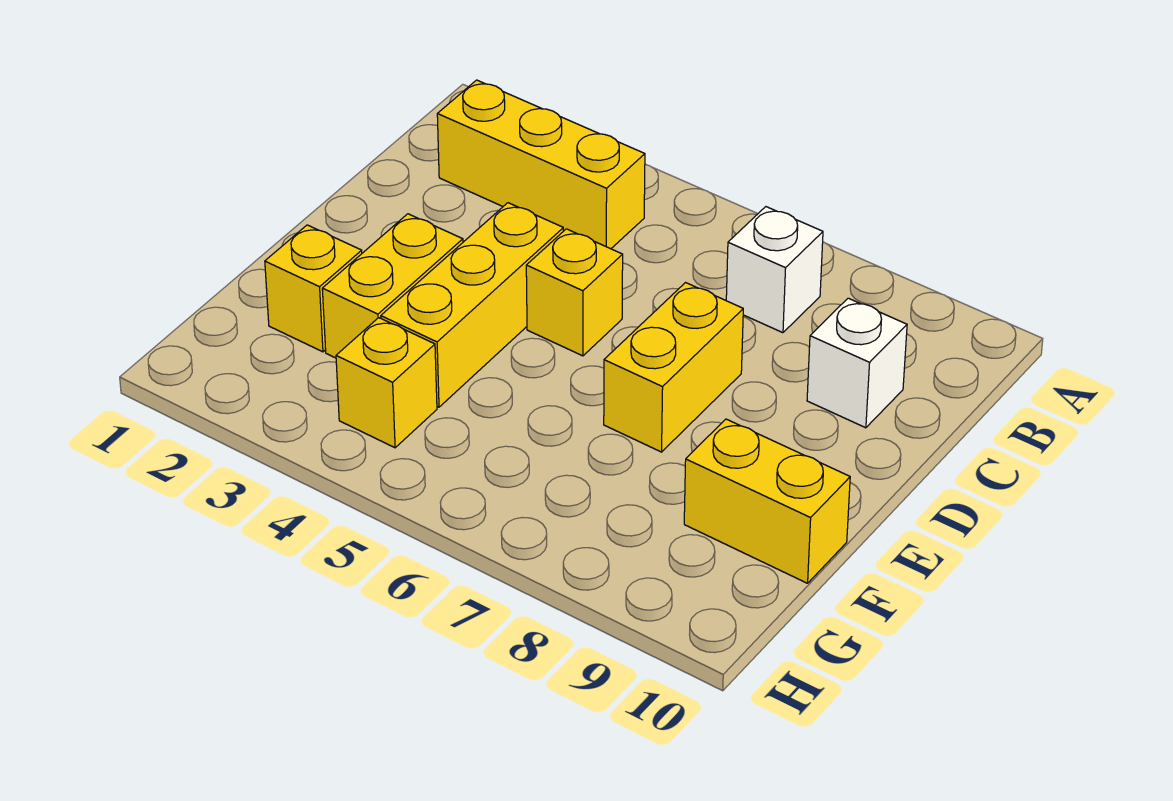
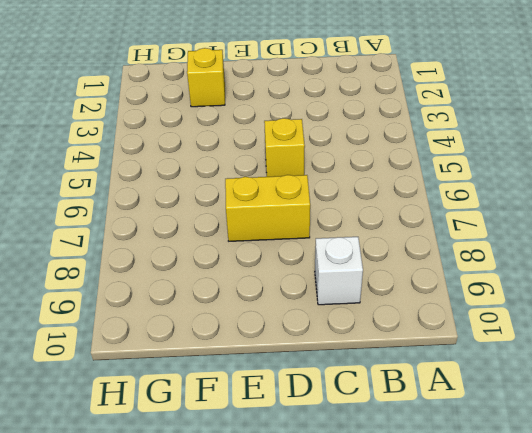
none -> yellow 1x3 brick [437,80,645,249]
none -> white 1x1 brick [726,207,823,333]

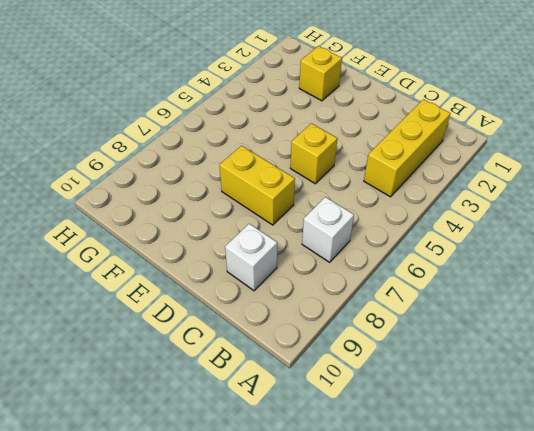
none -> yellow 1x3 brick [381,203,563,407]
none -> yellow 1x2 brick [322,214,463,358]

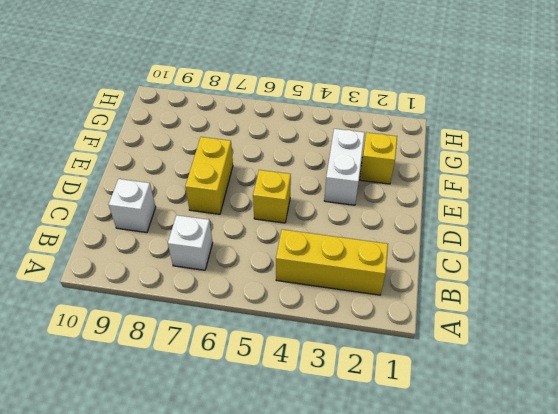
white 1x2 brick [324,129,365,205] -> yellow 1x2 brick [322,214,463,358]
none -> yellow 1x3 brick [381,203,563,407]
none -> yellow 1x2 brick [684,419,850,583]

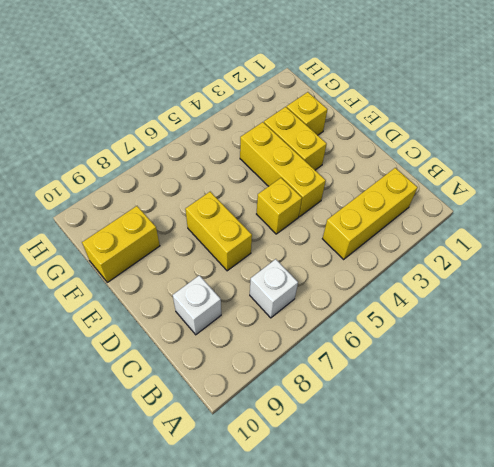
none -> yellow 1x1 brick [336,318,437,448]

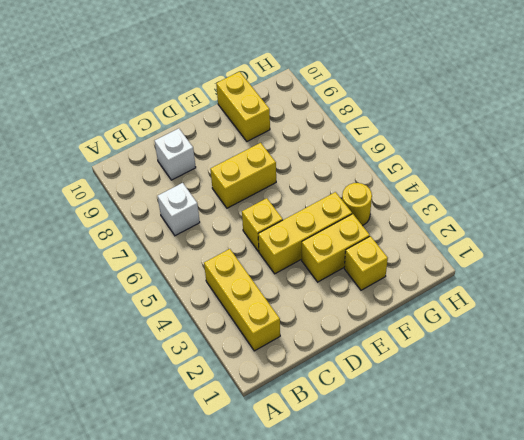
yellow 1x1 round brick [342,183,372,226] -> yellow 1x1 brick [336,318,437,448]

